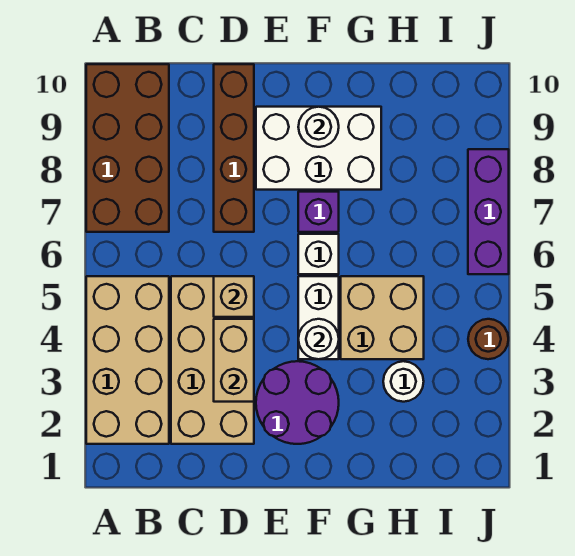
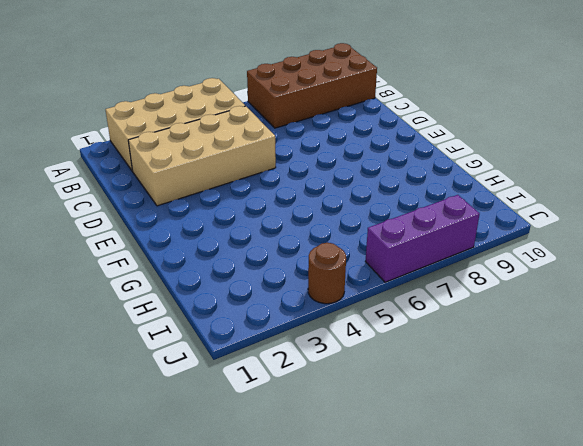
none -> brown 1x4 brick [214,64,254,232]
none -> purple 2x2 round brick [256,361,339,444]
none -> white 2x3 brick [256,107,381,190]

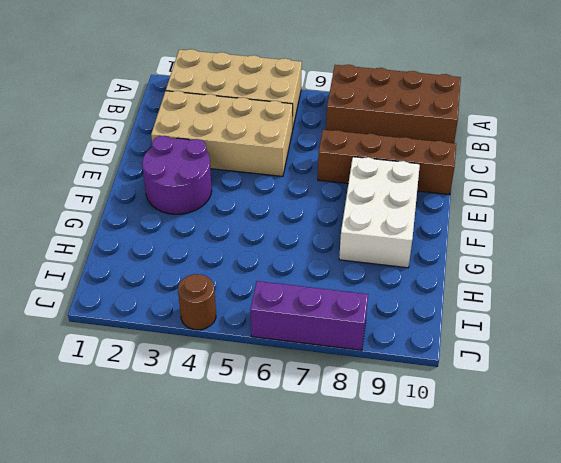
none -> white 1x2 brick [298,276,339,359]
none -> white 1x1 brick [298,234,339,274]
none -> purple 1x1 brick [298,192,339,232]

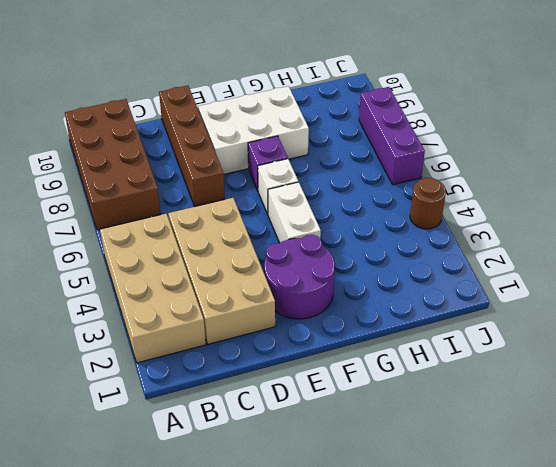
none -> tan 2x2 brick [341,276,424,359]
none -> white 1x1 round brick [383,361,424,402]
none -> tan 1x2 brick [214,319,254,402]

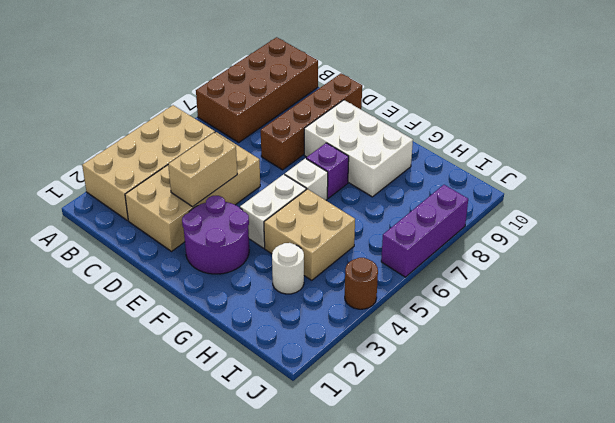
none -> tan 1x1 brick [214,276,254,317]
none -> white 1x1 round brick [298,319,339,359]
none -> white 1x1 round brick [298,107,339,147]

